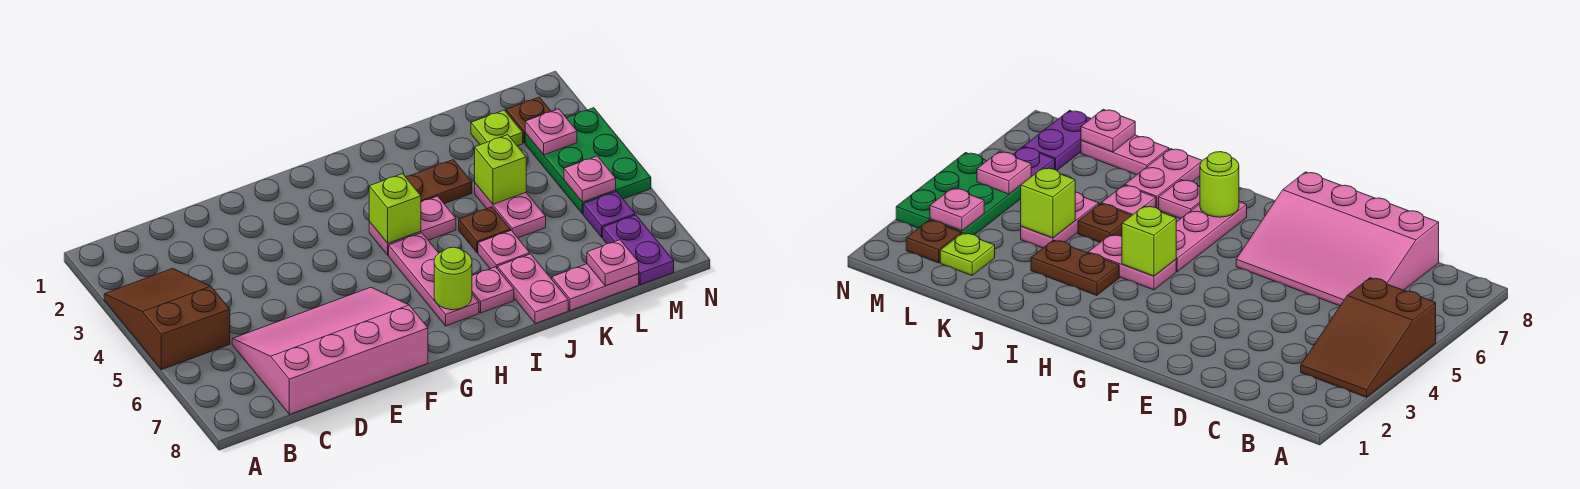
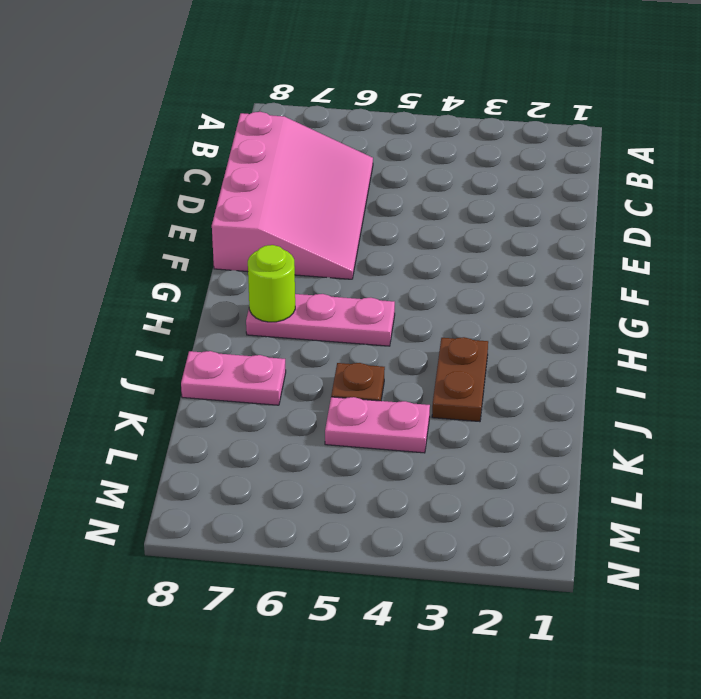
none -> brown 2x3 slope [104,268,230,370]
none -> pink 1x2 plate [369,196,456,255]
none -> pink 1x1 plate [472,267,514,313]

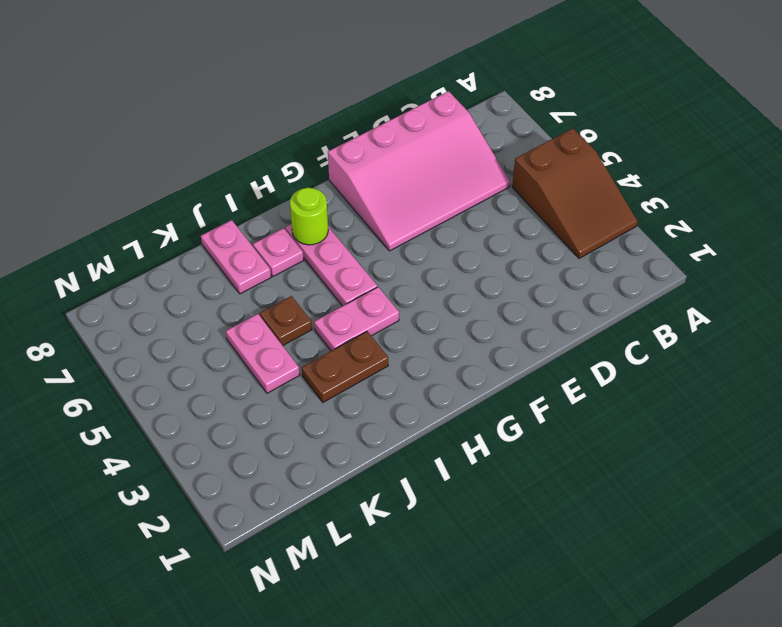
none -> pink 1x1 plate [478,230,530,269]
none -> pink 1x2 plate [552,264,639,311]
none -> lime 1x1 plate [471,110,523,146]

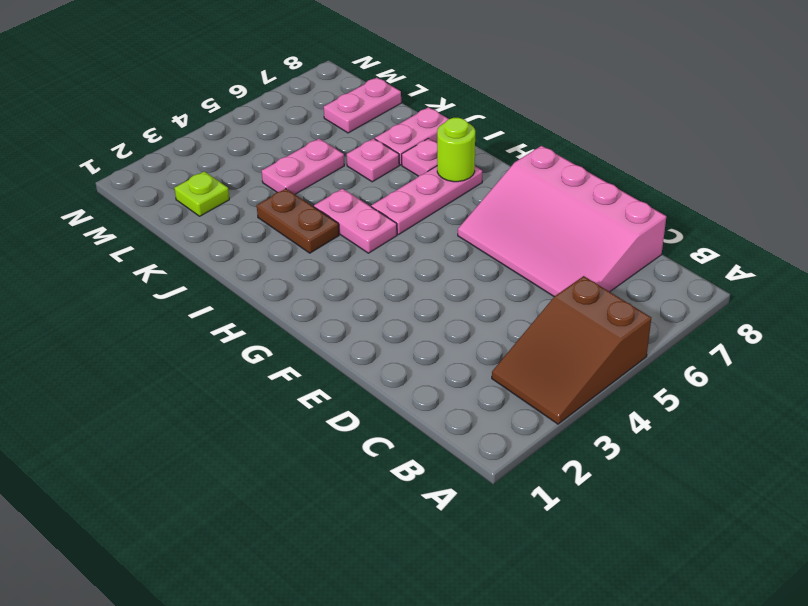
pink 1x2 plate [324,78,401,133] -> pink 1x2 plate turned to [552,264,639,311]
none -> brown 1x1 plate [459,207,511,253]
none -> brown 1x1 plate [506,97,551,143]
none -> green 2x3 plate [525,108,651,214]

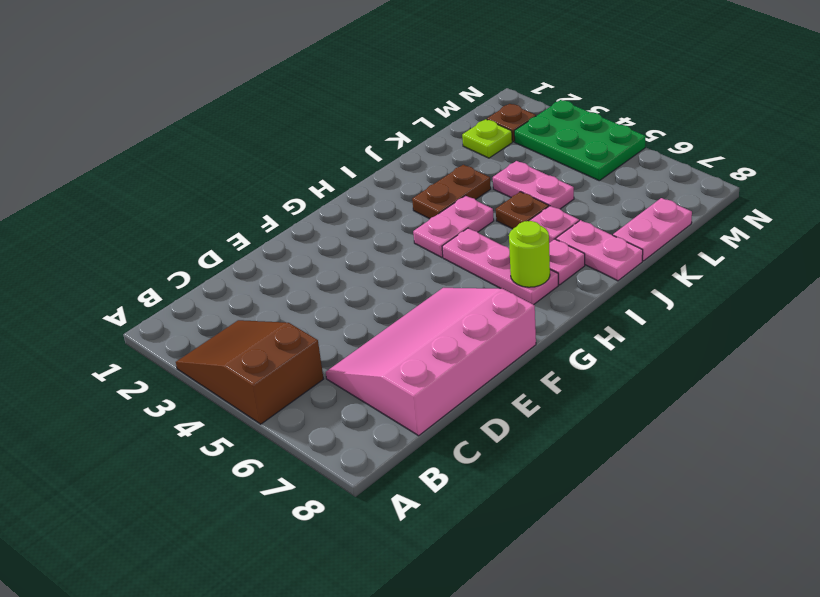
none -> purple 1x1 plate [583,191,635,237]
none -> purple 1x2 plate [603,215,674,285]
none -> lime 1x1 brick [369,174,421,243]

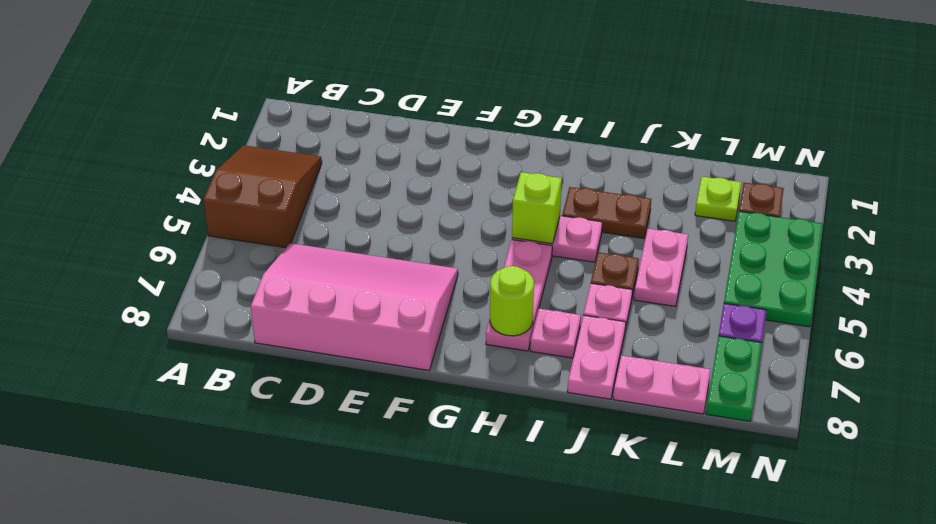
green 1x2 plate [706,336,762,421] -> purple 1x2 plate [603,215,674,285]
none -> lime 1x1 brick [475,135,526,204]
none -> pink 1x1 plate [587,240,639,286]
none -> pink 1x1 plate [525,109,577,155]

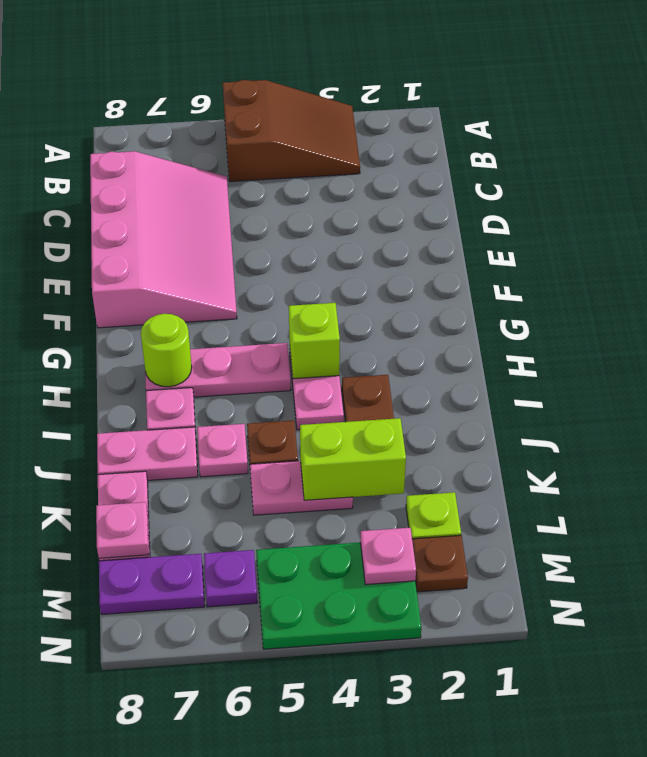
lime 1x2 brick [300,418,406,500] -> lime 1x1 brick [475,135,526,204]
none -> pink 1x1 plate [564,156,616,202]

